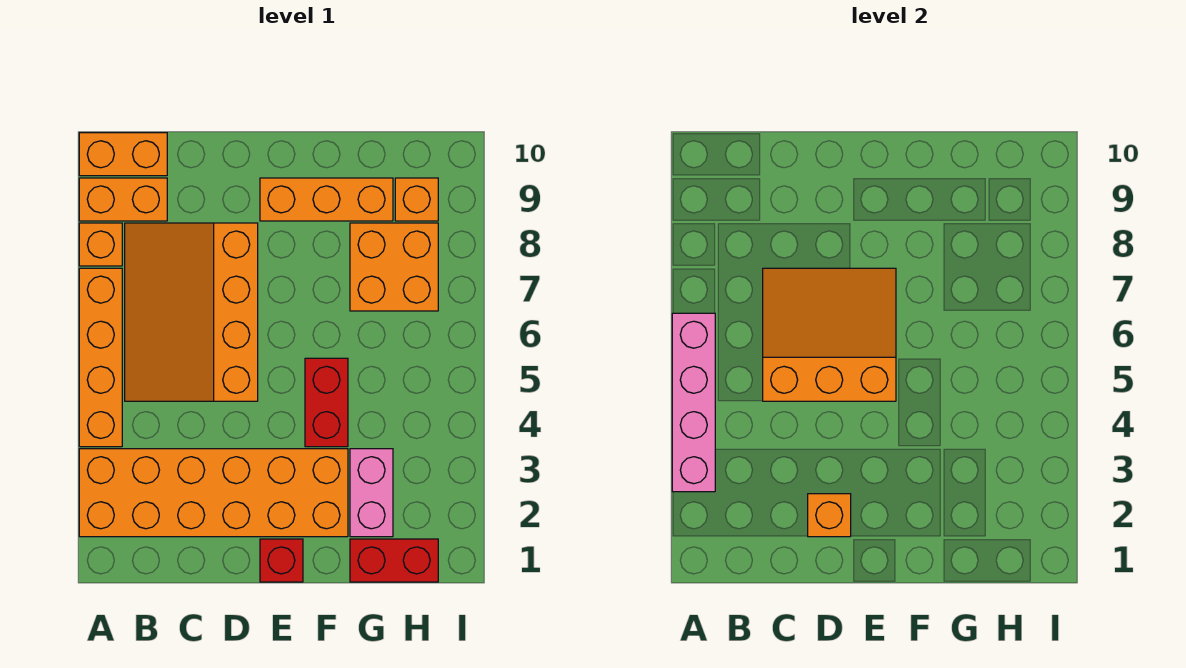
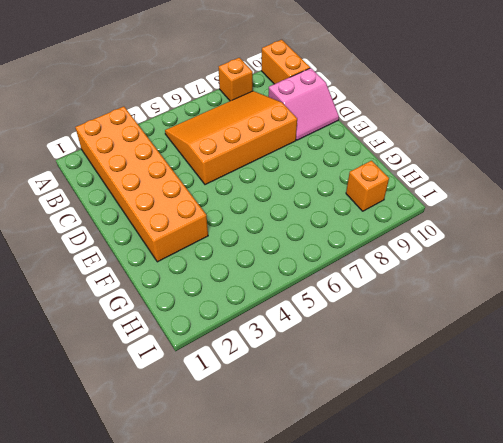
pink 2x2 slope [268,68,339,140] -> none
none -> orange 1x4 brick [79,268,122,447]
none -> orange 1x2 brick [79,178,167,221]
none -> red 1x1 brick [260,539,303,582]

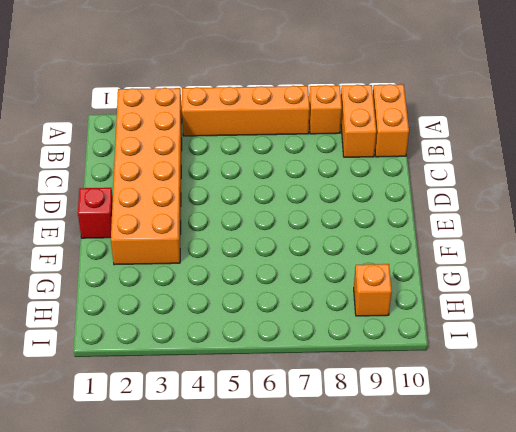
none -> orange 3x4 slope [125,223,258,401]
none -> orange 1x3 brick [260,178,393,221]
none -> red 1x2 brick [305,358,348,447]

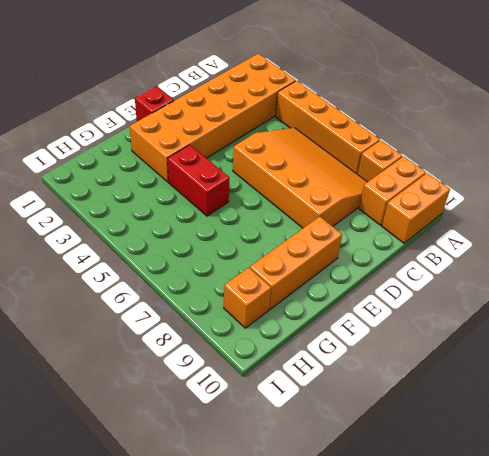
none -> red 1x2 brick [350,539,438,582]
none -> pink 1x2 brick [350,449,393,537]
none -> orange 2x2 brick [350,223,438,311]

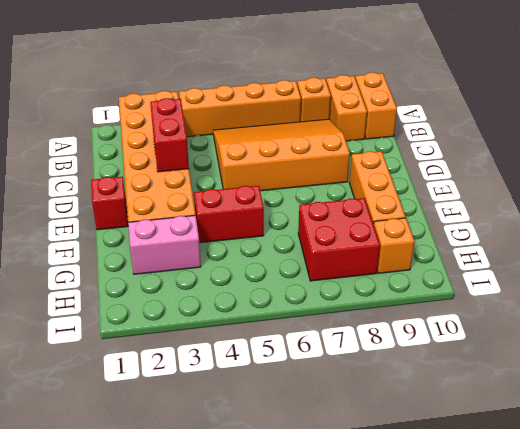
red 1x2 brick [150,98,189,172] -> red 1x2 brick moved to [350,539,438,582]
red 2x2 brick [298,198,380,281] -> orange 2x2 brick [350,223,438,311]
none -> pink 1x4 brick [672,313,715,492]
none -> orange 3x3 slope [763,268,896,401]
none -> orange 1x1 brick [808,494,851,537]

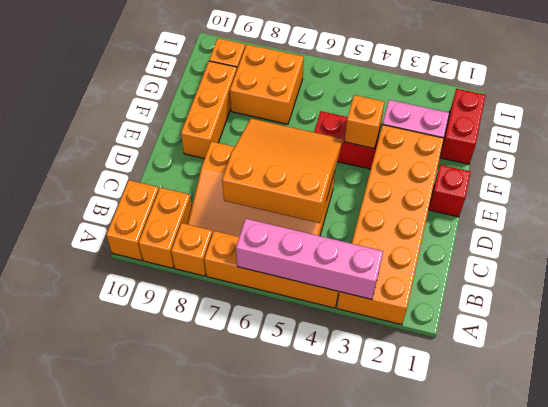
orange 3x3 slope [222,118,343,223] -> orange 3x3 slope turned to [763,268,896,401]
orange 1x1 brick [344,95,384,149] -> orange 1x1 brick moved to [808,494,851,537]

